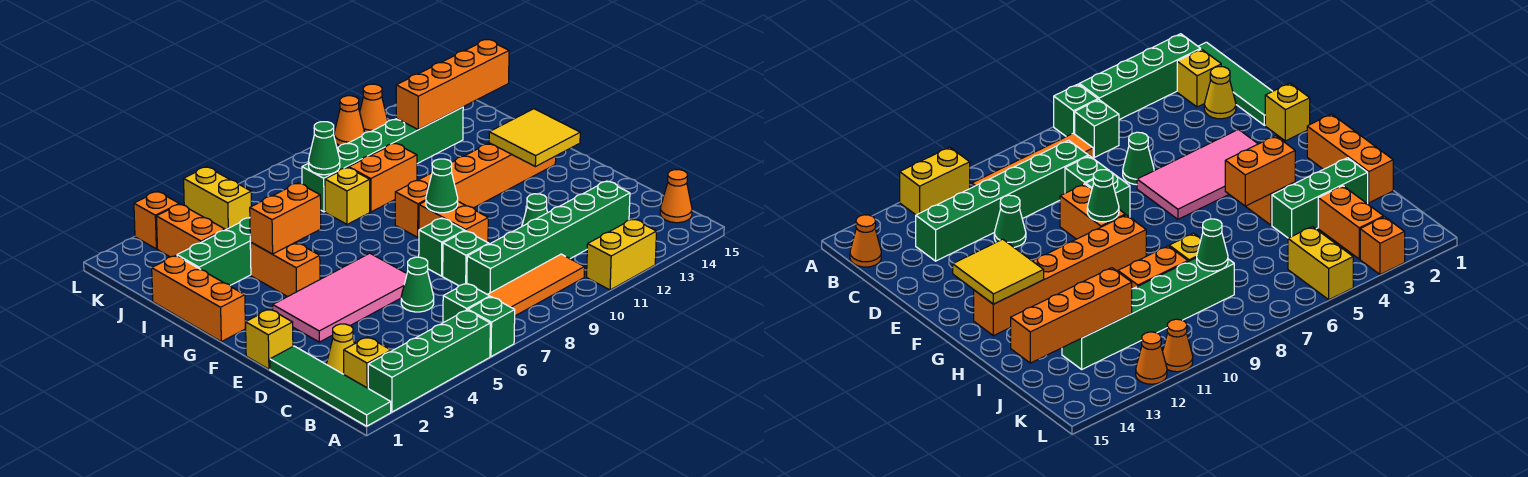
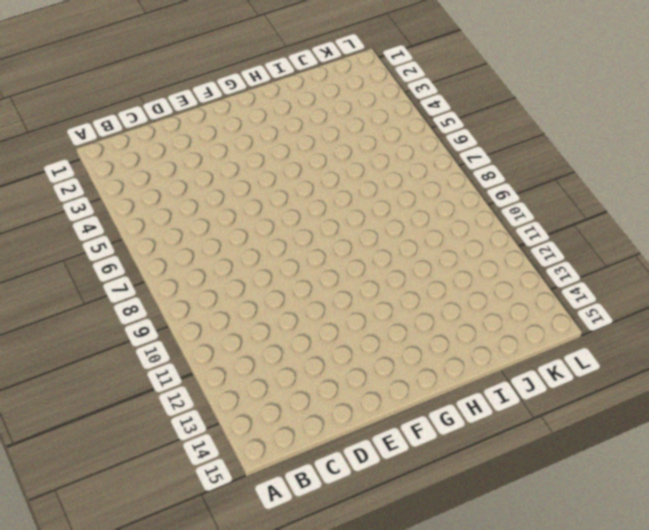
none -> green 1x4 tile [270,346,391,426]
none -> green 1x4 brick [368,310,490,412]
none -> green 1x1 brick [468,297,515,357]
none -> yellow 1x2 brick [587,219,657,290]

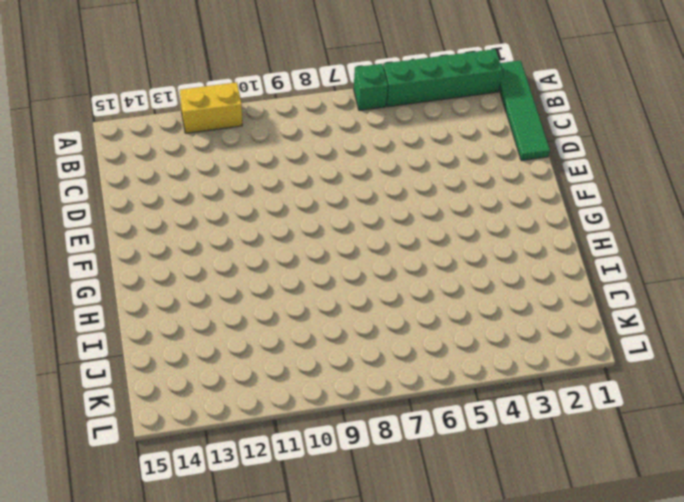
none -> yellow 1x1 brick [344,337,391,388]
none -> green 1x1 brick [443,283,490,323]
none -> orange 1x4 tile [488,254,585,316]
none -> orange 1x1 cone [660,170,692,223]

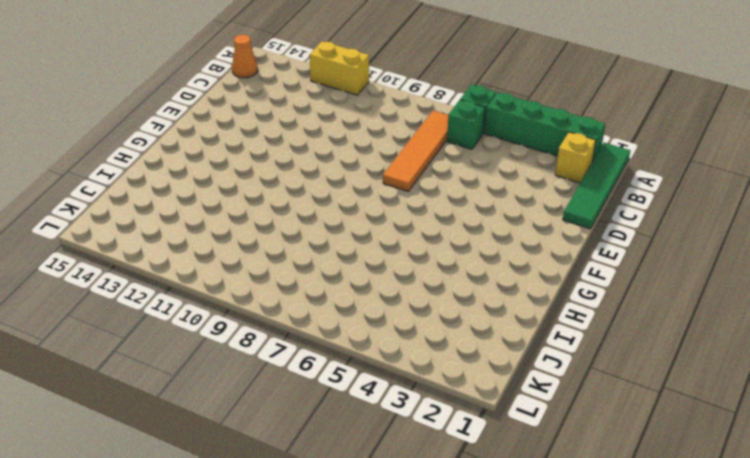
orange 1x4 tile [383,110,448,191] -> orange 1x4 tile turned to [488,254,585,316]
none -> yellow 1x1 cone [327,324,354,374]
none -> green 1x6 brick [467,181,630,294]
none -> green 1x1 cone [401,257,434,312]
none -> green 1x1 brick [443,231,489,286]

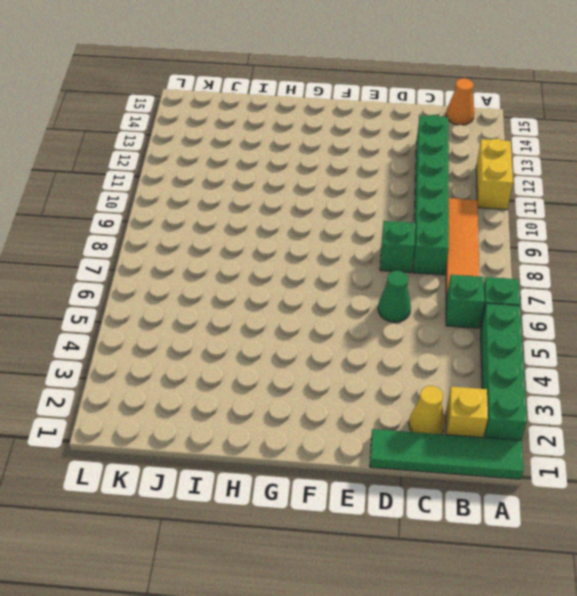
none -> green 1x1 cone [522,194,548,226]
none -> yellow 1x1 brick [246,309,293,369]
none -> pink 2x4 tile [273,253,407,342]
none -> green 1x1 brick [419,218,465,276]

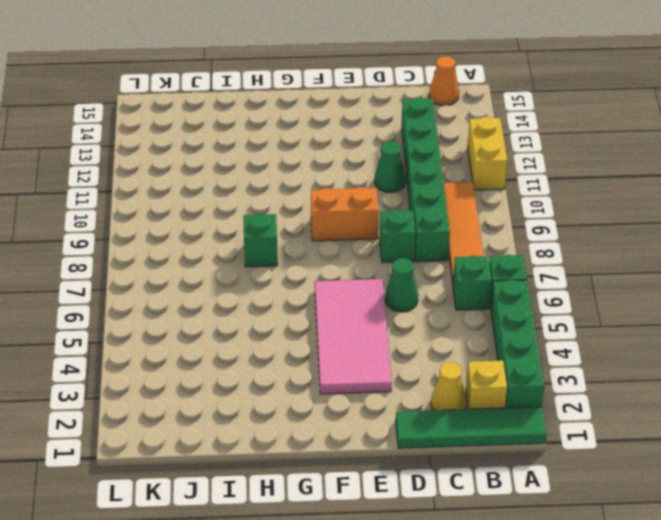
green 1x1 brick [244,214,278,267] -> green 1x1 brick moved to [419,218,465,276]
none -> yellow 1x1 brick [246,309,293,369]
none -> orange 1x3 brick [152,256,245,342]
none -> orange 1x2 brick [250,242,320,297]
none -> orange 1x6 brick [395,143,556,237]

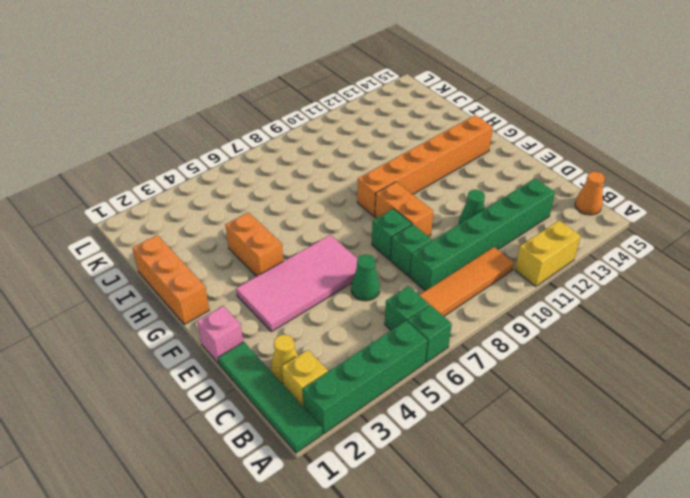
pink 1x1 brick [197,306,243,364] -> yellow 1x1 brick [246,309,293,369]
none -> green 1x3 brick [177,218,251,285]
none -> yellow 1x1 brick [325,167,370,224]
none -> orange 1x2 brick [349,144,417,212]
none -> orange 1x2 brick [156,204,225,257]

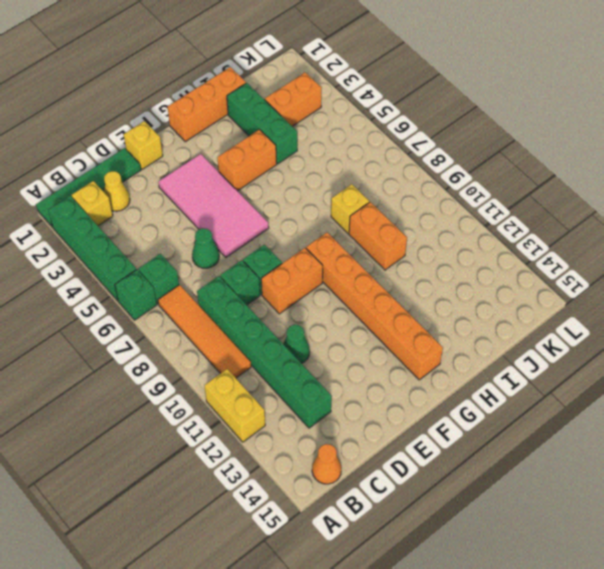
none -> green 1x6 brick [302,107,463,212]
none -> yellow 1x2 brick [184,167,251,230]
none -> orange 1x1 brick [134,191,179,249]
none -> orange 1x1 cone [334,96,365,146]

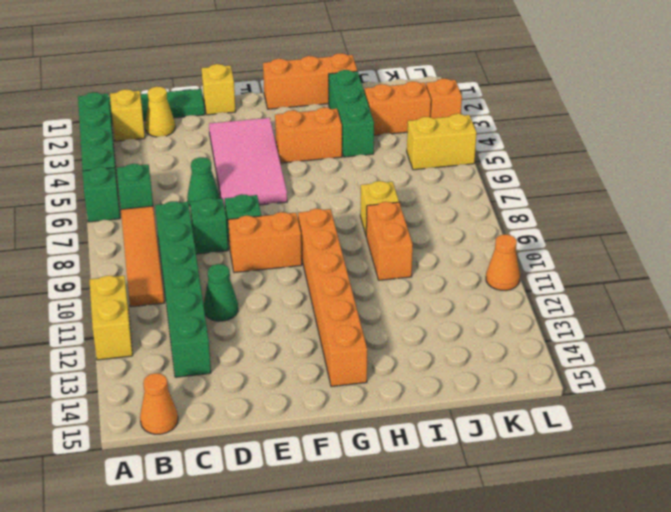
none -> green 1x6 brick [302,107,463,212]
none -> orange 1x1 cone [360,84,388,133]
none -> green 1x1 cone [426,159,458,213]
none -> yellow 2x2 tile [489,109,580,167]

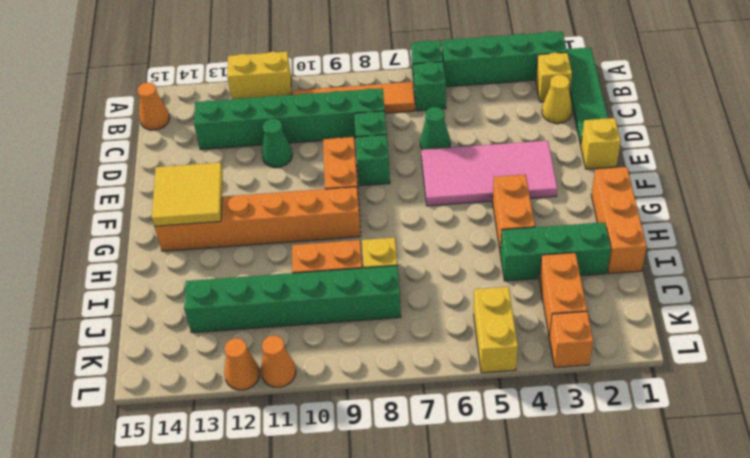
none -> green 1x1 cone [426,159,458,213]
none -> orange 1x2 brick [250,183,321,254]
none -> green 1x1 cone [308,122,340,175]
none -> orange 1x4 brick [396,40,509,130]

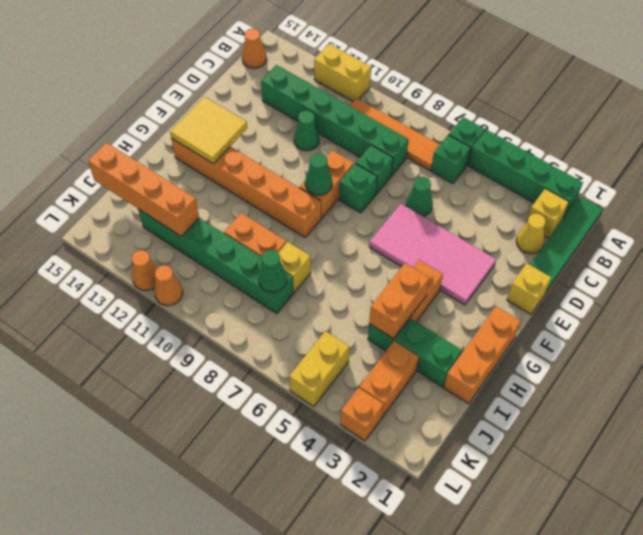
orange 1x2 brick [369,263,430,339] -> orange 1x2 brick turned to [250,183,321,254]

